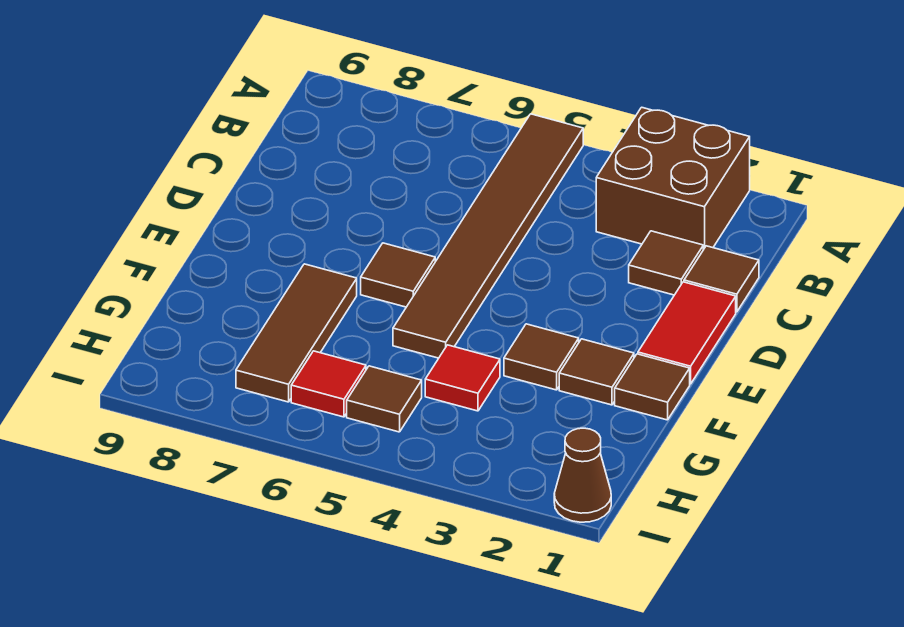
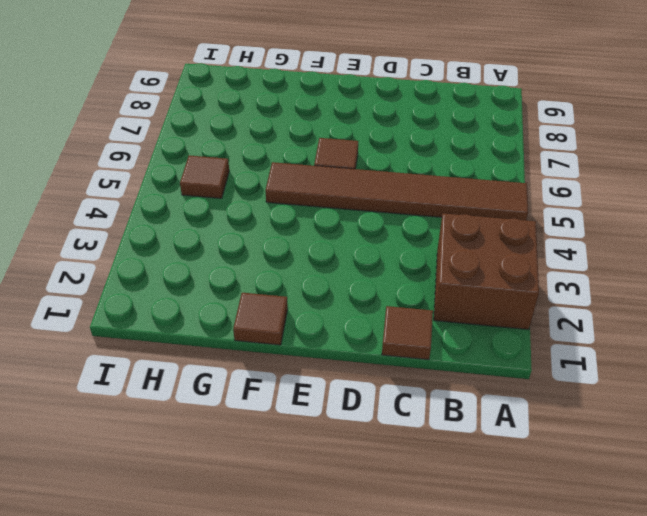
none -> brown 1x1 tile [629,231,703,295]
none -> red 1x2 tile [638,282,736,384]
none -> brown 1x1 tile [559,339,634,405]

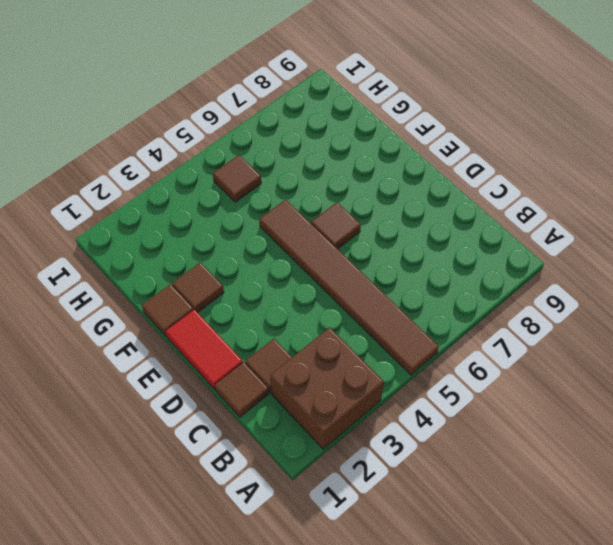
none -> brown 1x1 tile [504,324,579,390]
none -> brown 1x3 tile [236,264,357,402]
none -> red 1x1 tile [425,345,500,411]

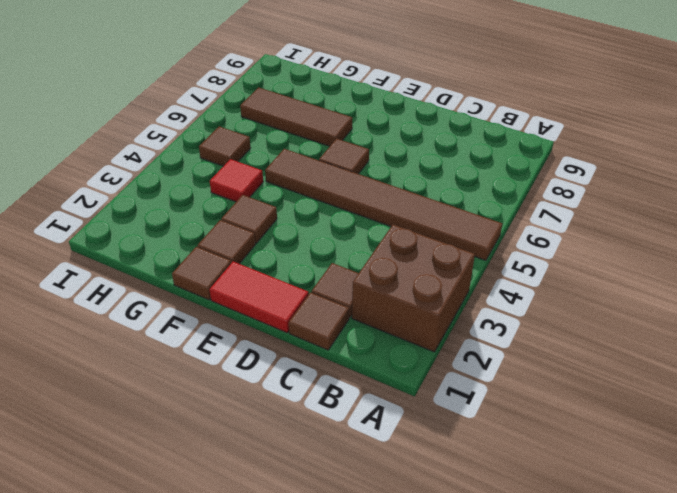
none -> red 1x1 tile [291,351,366,417]
none -> brown 1x1 cone [554,428,611,522]

